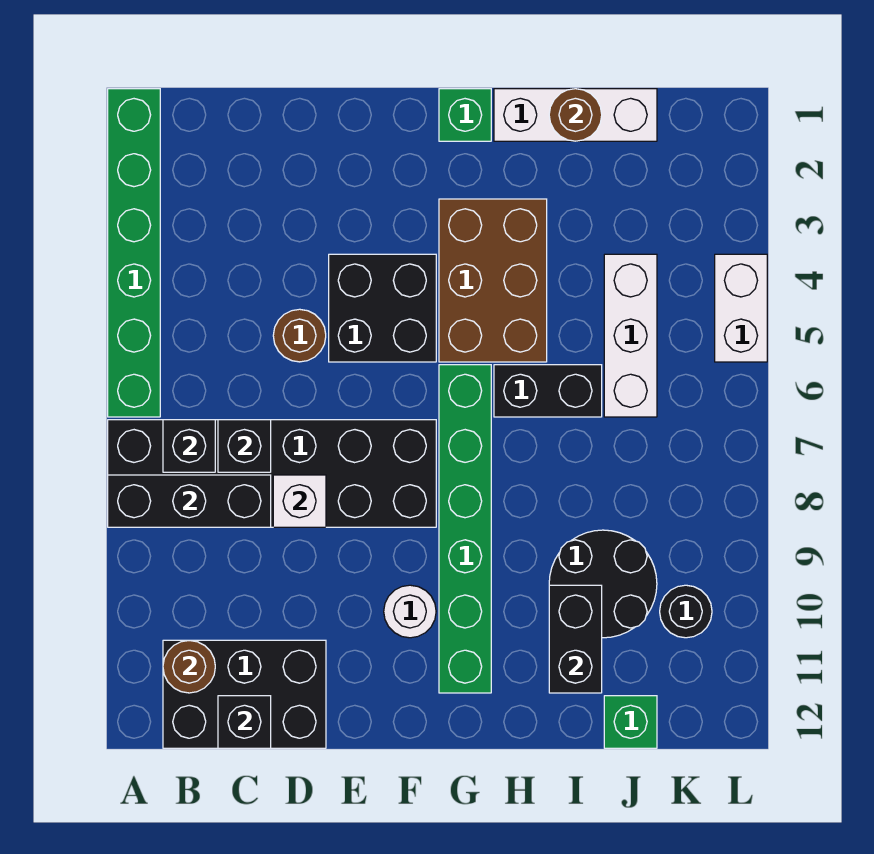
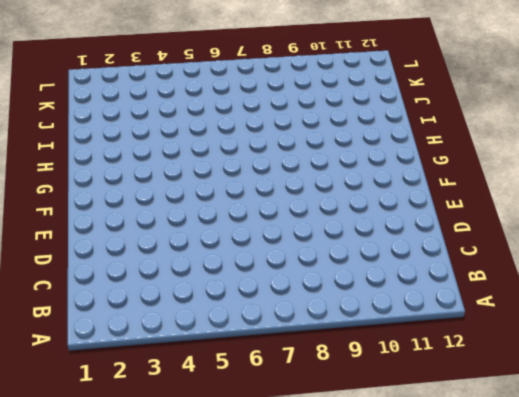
none -> green 1x6 brick [108,89,160,417]
none -> black 2x6 brick [108,420,436,527]
none -> black 2x3 brick [163,640,326,748]

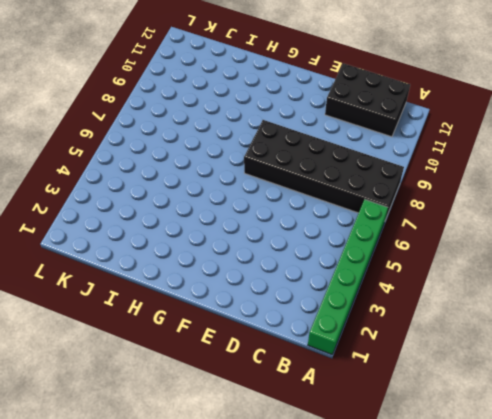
none -> brown 1x1 round brick [273,309,326,362]
none -> black 2x2 brick [329,254,436,362]
none -> white 1x1 round brick [384,585,436,638]

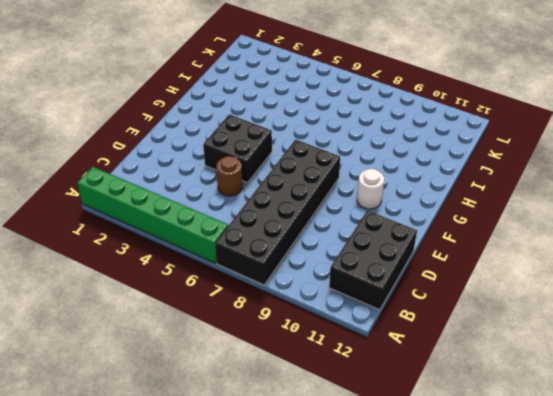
none -> green 1x1 brick [439,89,491,141]
none -> brown 2x3 brick [439,199,547,362]
none -> green 1x6 brick [439,365,491,693]

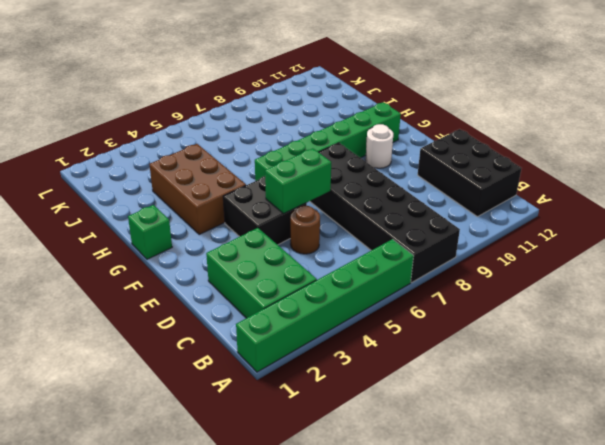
green 2x3 brick [206,228,317,318] -> none
green 1x2 brick [265,148,331,214] -> none
brown 2x3 brick [149,144,246,235] -> brown 2x3 brick turned to [439,199,547,362]
none -> white 1x3 brick [494,89,657,141]
none -> black 1x2 brick [494,365,602,417]
none -> black 2x2 round brick [549,530,657,638]

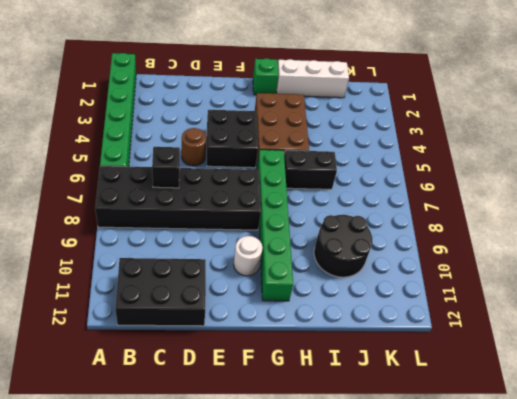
none -> white 1x3 brick [604,254,657,417]
none -> green 1x1 brick [604,696,657,748]
none -> black 1x1 round brick [660,585,712,638]

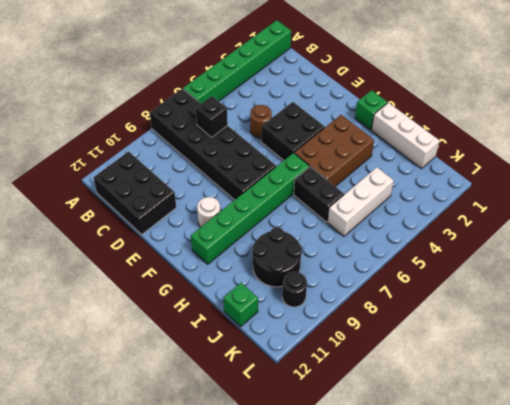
none -> white 1x2 brick [715,254,767,362]
none -> black 1x3 brick [108,475,271,527]
none -> black 1x1 brick [163,420,215,472]

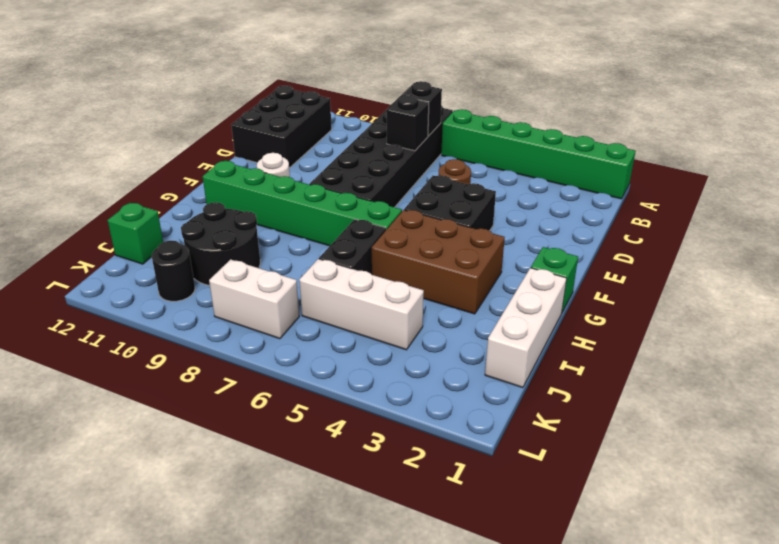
white 1x2 brick [209,260,299,339] -> white 1x2 brick moved to [715,254,767,362]
none -> black 1x3 brick [108,475,271,527]
none -> brown 1x1 round brick [163,640,215,693]
none -> black 1x1 brick [218,696,271,748]

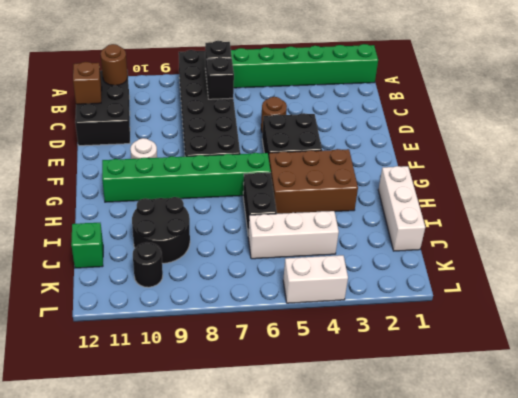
brown 1x1 brick [73,62,102,104] -> black 1x1 brick [218,696,271,748]
none -> green 1x1 brick [439,89,491,141]
none -> black 1x3 brick [108,475,271,527]
none -> white 1x1 brick [273,475,326,527]

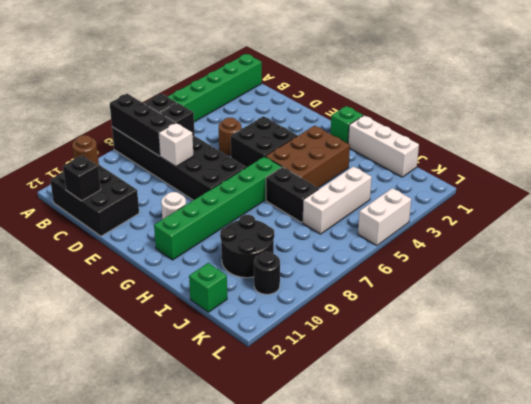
none -> brown 1x1 round brick [549,89,602,141]
none -> black 1x2 brick [549,585,602,693]

